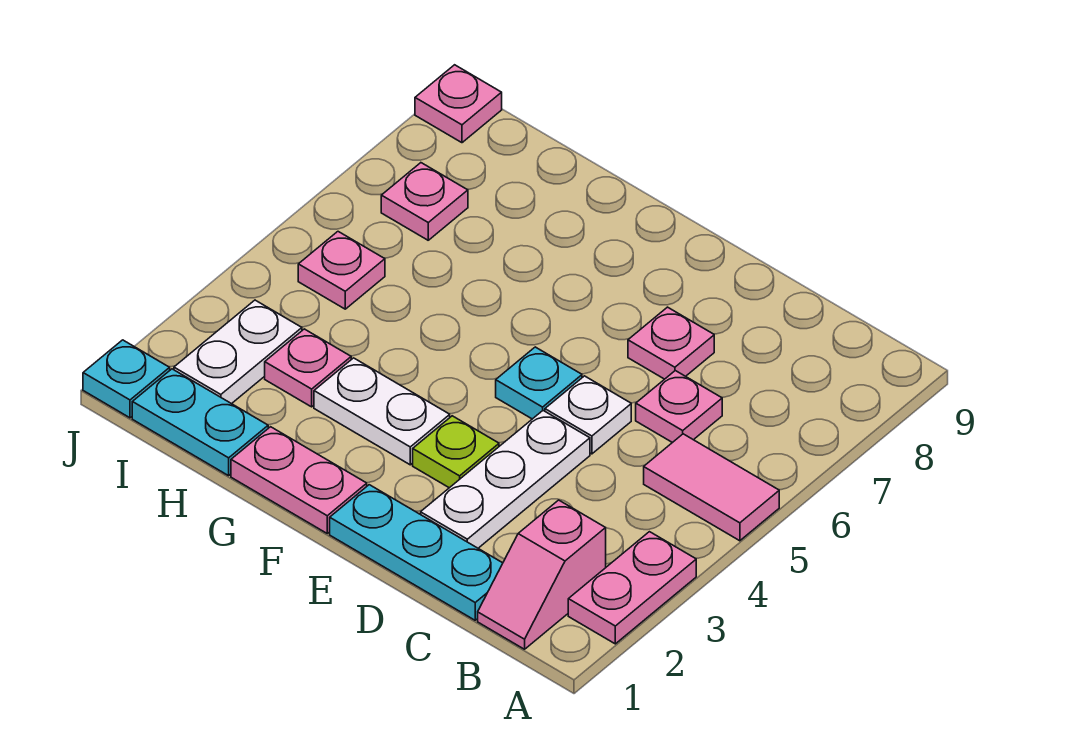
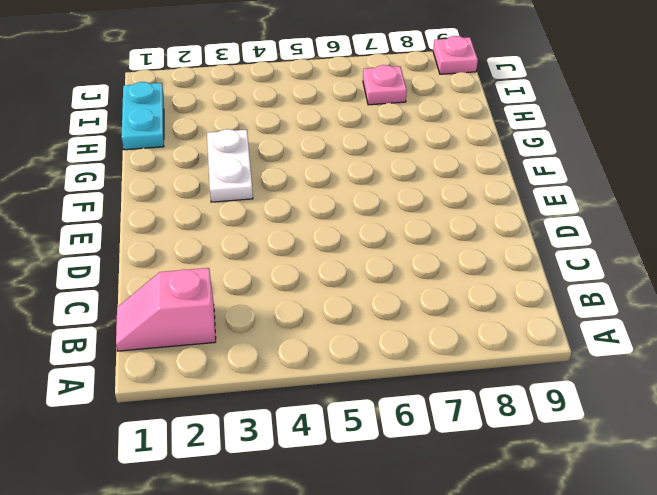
none -> pink 1x2 plate [568,532,696,644]
none -> pink 1x2 tile [644,434,779,541]
none -> cyan 1x3 plate [330,485,503,620]

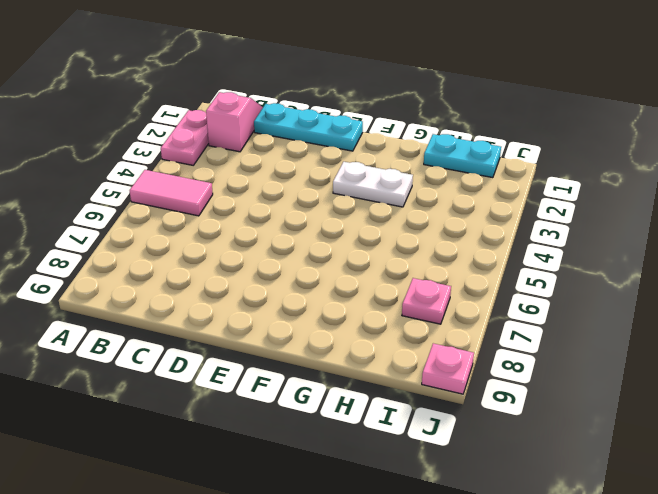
none -> pink 1x1 plate [636,371,722,443]
none -> white 1x3 plate [421,411,590,548]
none -> white 1x1 plate [545,376,631,454]

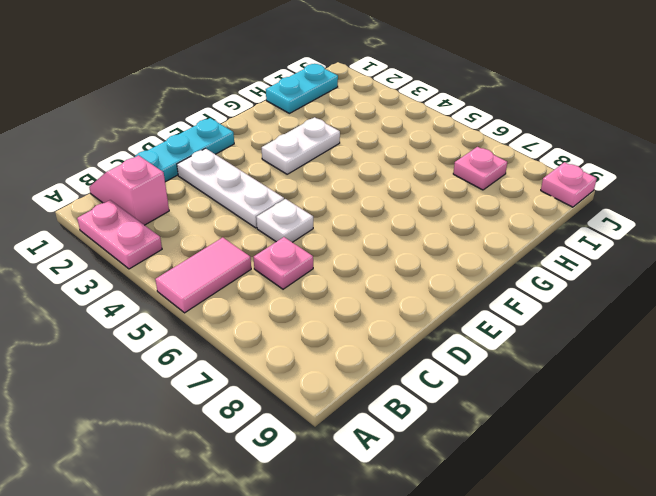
none -> pink 1x1 plate [628,307,714,379]
none -> lime 1x1 plate [413,416,499,488]
none -> cyan 1x1 plate [496,347,582,419]

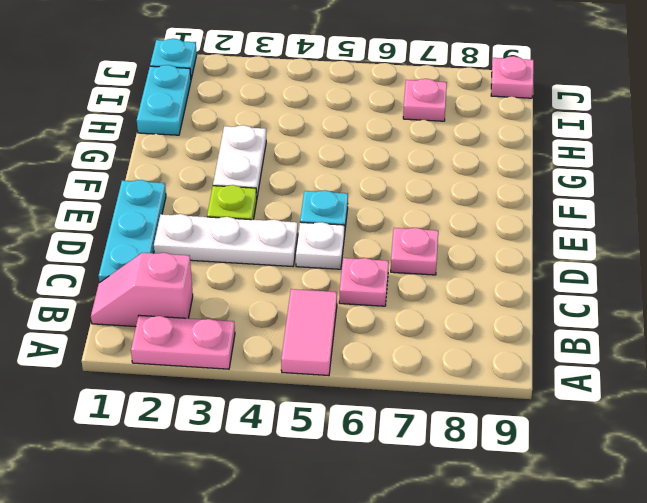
none -> pink 1x2 plate [231,427,367,533]
none -> pink 1x1 plate [265,329,351,407]
none -> white 1x2 plate [174,300,302,404]

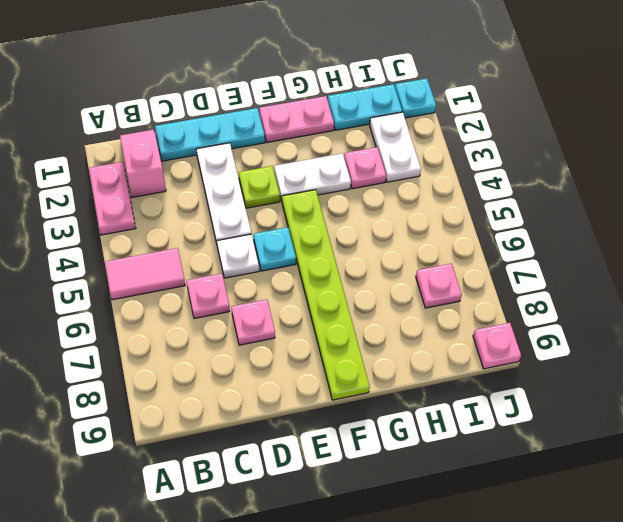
lime 1x6 plate [282,190,370,400] -> none
none -> pink 1x1 plate [298,232,385,309]

